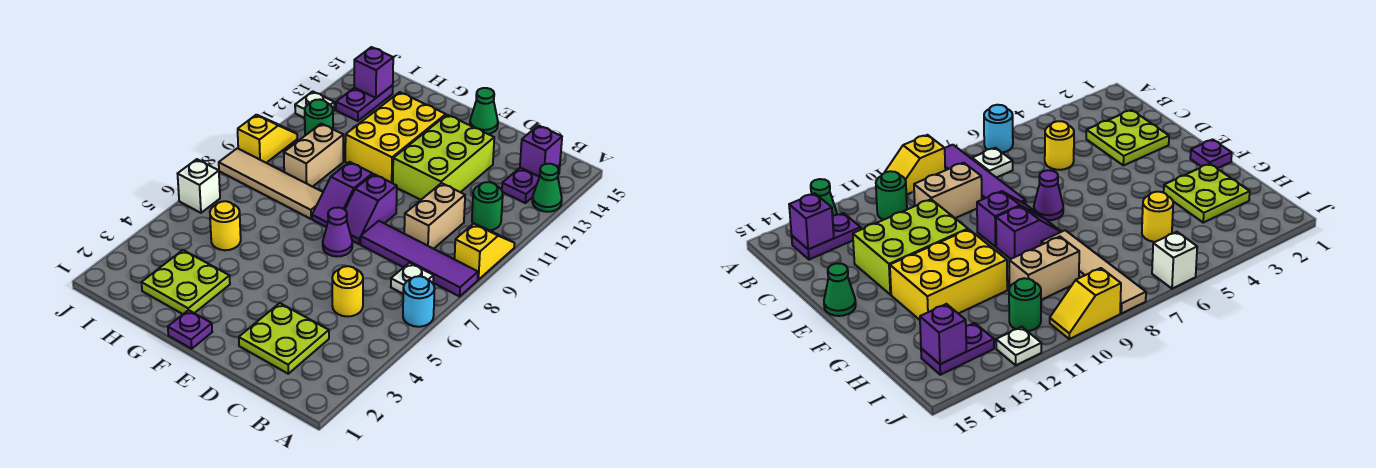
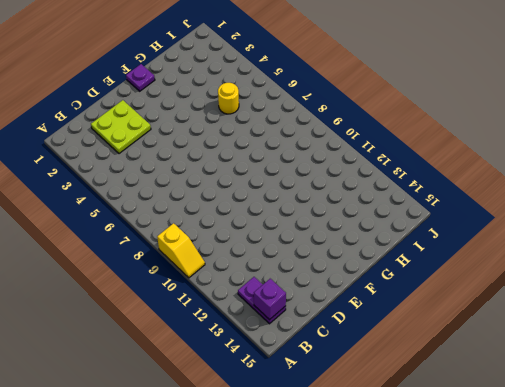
none -> cyan 1x1 round brick [403,276,435,327]
none -> purple 1x4 tile [361,221,478,296]
none -> green 1x1 cone [532,164,562,212]

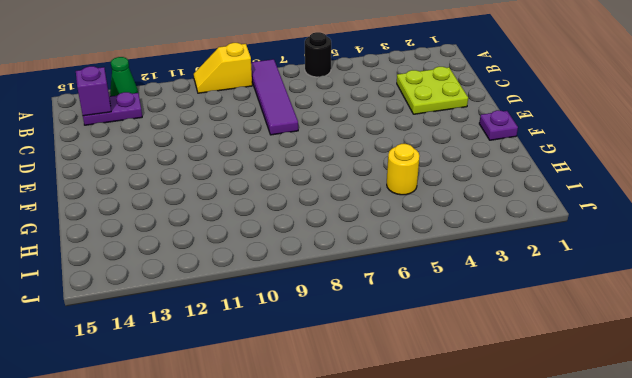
black 1x1 round brick [305,32,331,77] -> cyan 1x1 round brick [403,276,435,327]
none -> white 1x1 plate [391,263,434,294]
none -> green 1x1 round brick [472,182,503,230]
none -> yellow 1x1 round brick [332,266,363,317]

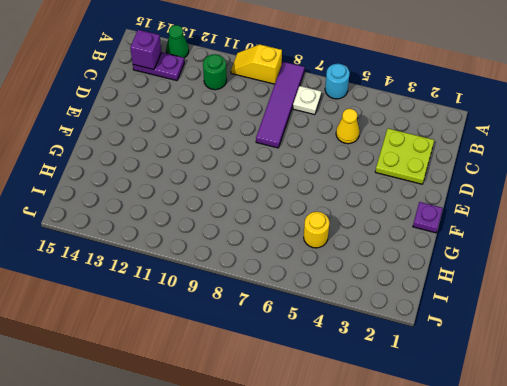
yellow 1x1 cone [336,109,360,144] -> yellow 1x1 round brick [332,266,363,317]
none -> tan 1x2 brick [404,183,465,249]
none -> lime 2x3 brick [393,115,494,200]
none -> purple 1x1 cone [323,207,352,256]

